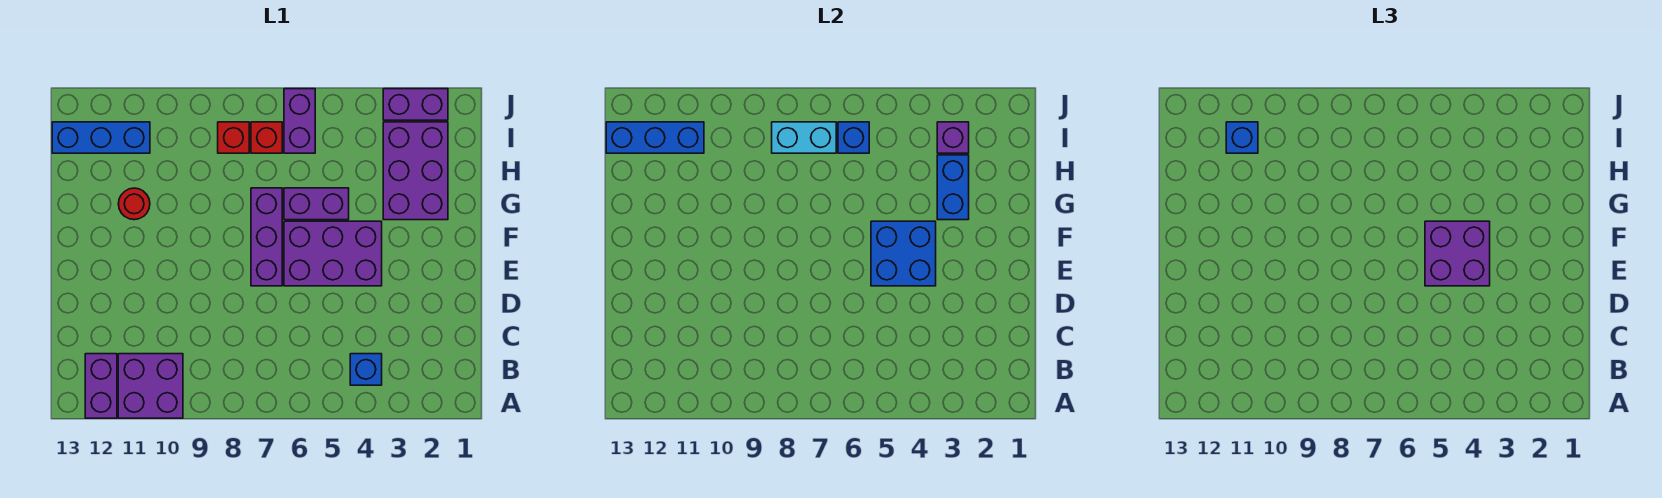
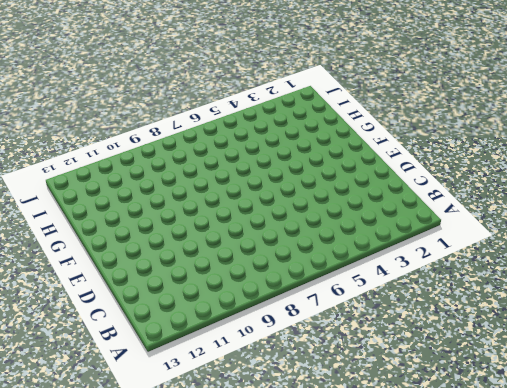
none -> purple 2x2 brick [118,354,183,418]
none -> purple 1x2 brick [85,354,117,418]
none -> blue 1x1 brick [350,354,382,385]

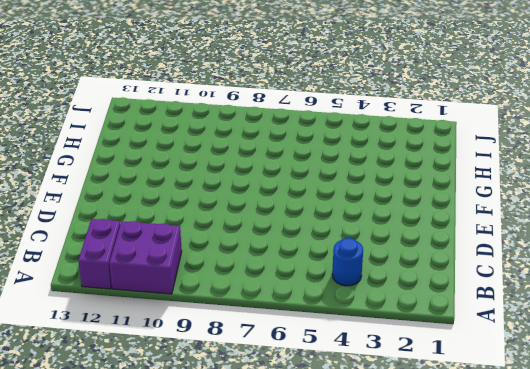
blue 1x1 round brick [332,238,363,286] -> blue 1x1 brick [350,354,382,385]
none -> purple 2x3 brick [284,221,382,286]
none -> purple 1x3 brick [251,188,282,286]
none -> purple 2x3 brick [383,122,448,220]

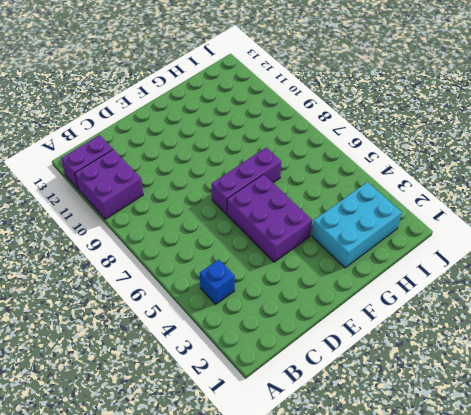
cyan 2x3 brick [312,182,402,268] -> purple 2x3 brick [383,122,448,220]
none -> purple 1x2 brick [284,188,349,220]
none -> red 1x1 round brick [118,188,150,220]
none -> purple 1x2 brick [284,89,315,153]

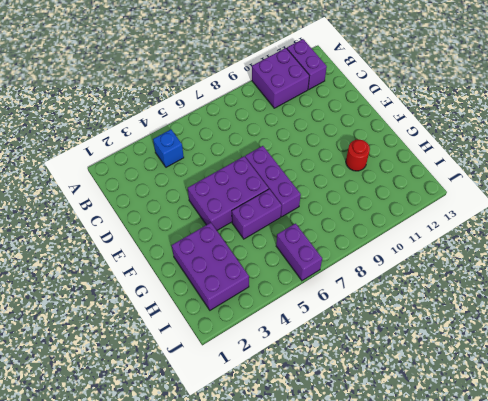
none -> red 1x1 brick [251,122,282,153]
none -> red 1x1 brick [218,122,249,153]
none -> blue 1x3 brick [52,122,150,153]

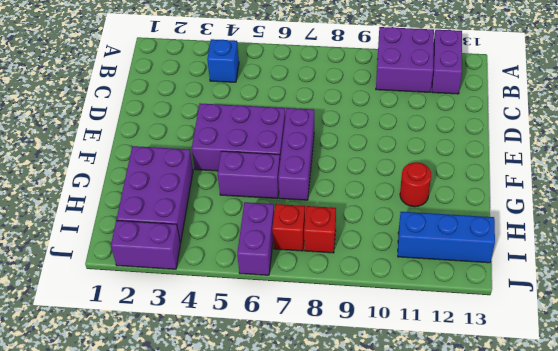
none -> blue 2x2 brick [871,221,936,286]
none -> blue 1x2 brick [937,155,969,220]
none -> purple 1x1 brick [937,122,969,153]

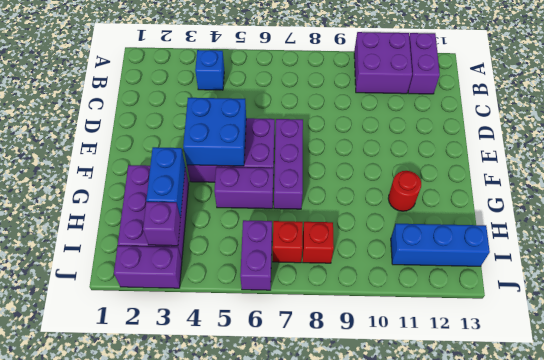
none -> blue 1x1 brick [838,122,869,153]
none -> cyan 1x2 brick [772,122,836,153]
none -> blue 1x3 brick [606,122,704,153]

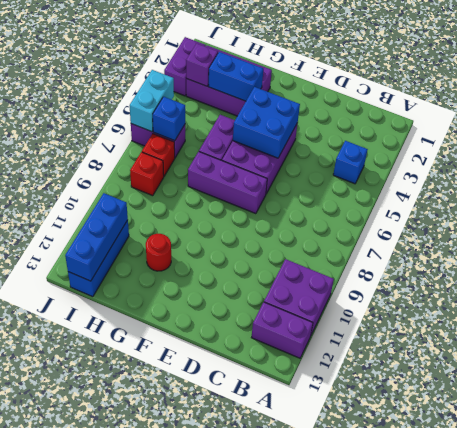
cyan 1x2 brick [130,70,174,132] -> cyan 1x2 brick moved to [772,122,836,153]
none -> purple 2x2 brick [1425,221,1490,286]
none -> blue 1x1 brick [1226,122,1258,153]

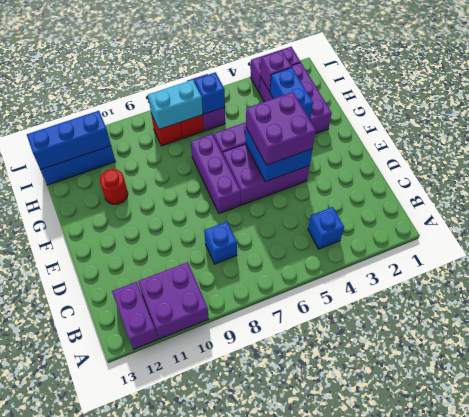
blue 1x1 brick [204,222,237,264] -> blue 1x1 brick moved to [1226,122,1258,153]

